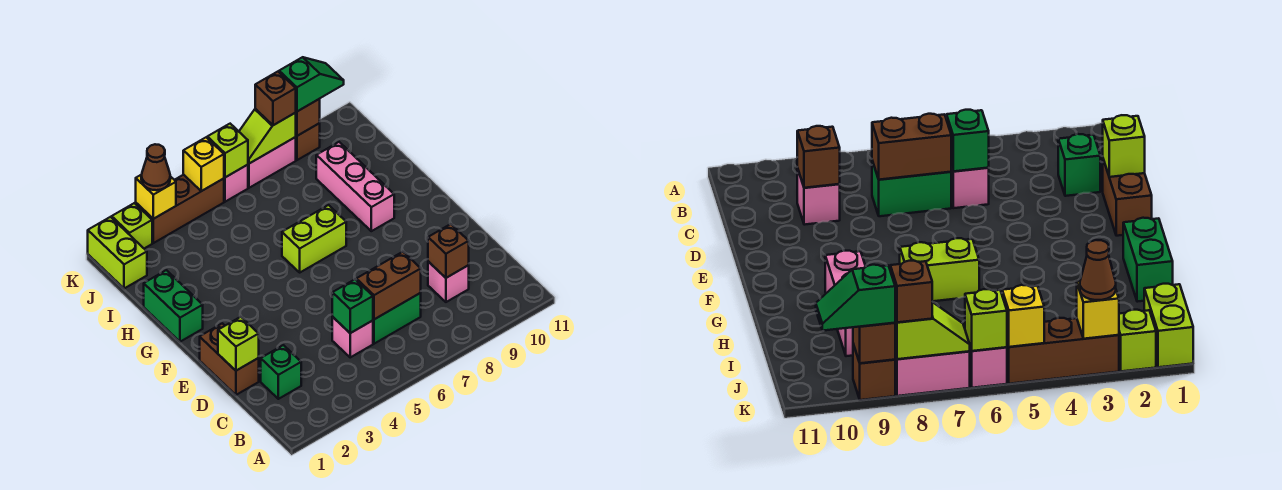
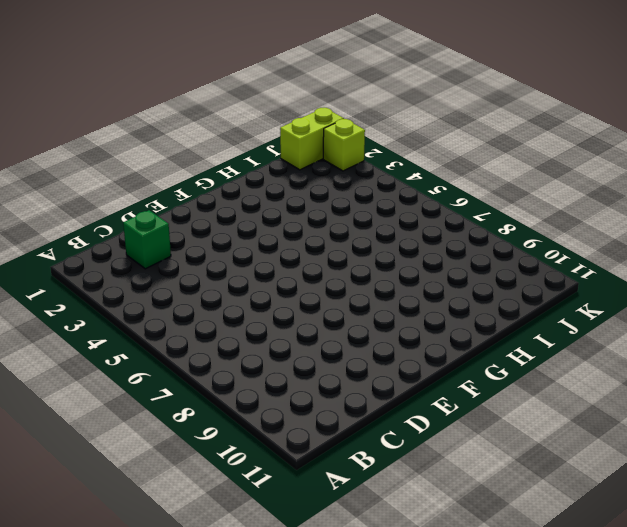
none -> pink 1x1 brick [332,317,373,357]
none -> green 1x2 brick [373,293,421,344]
none -> pink 1x1 brick [428,262,469,302]

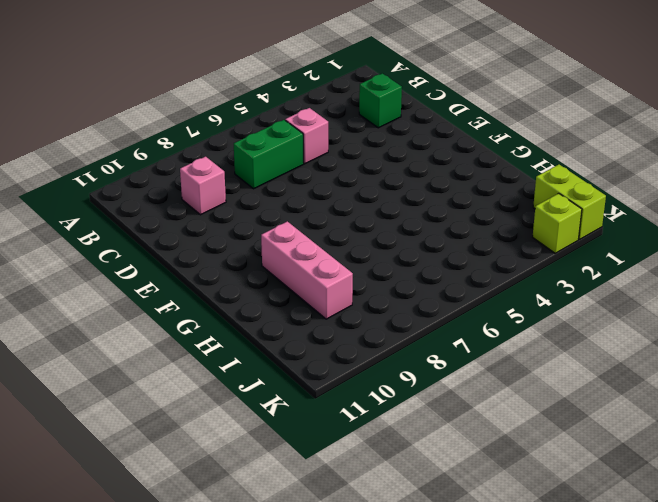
none -> brown 1x2 brick [200,323,259,395]
none -> green 1x2 brick [144,270,203,342]
none -> lime 1x2 brick [282,205,346,272]

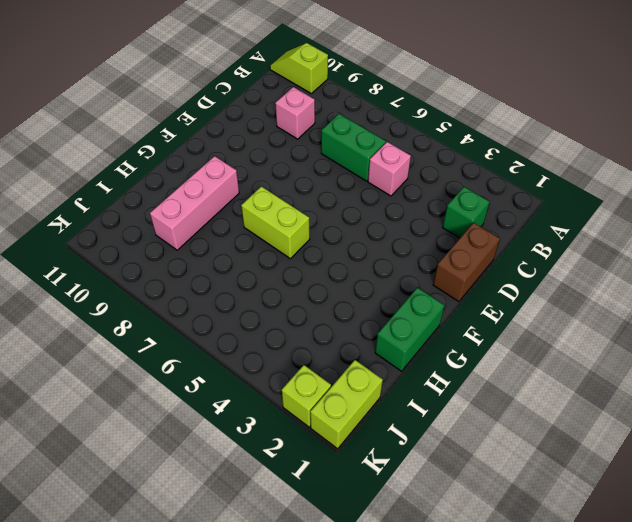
lime 1x2 slope [270,43,328,94] -> lime 1x2 slope turned to [239,109,296,164]
none -> brown 1x3 brick [136,175,224,243]
none -> pink 1x1 brick [224,165,248,202]
none -> pink 1x2 brick [248,137,296,188]

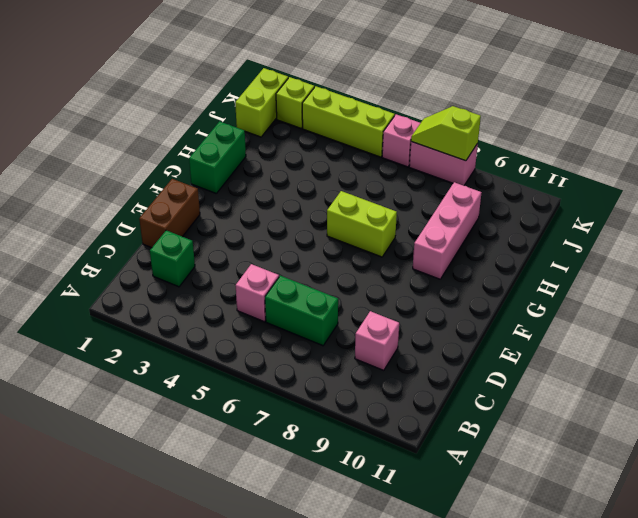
lime 1x3 brick [302,86,395,157] -> brown 1x3 brick [136,175,224,243]
none -> brown 1x1 brick [296,123,320,160]
none -> green 1x1 brick [332,279,373,333]
none -> brown 1x2 brick [356,252,421,319]

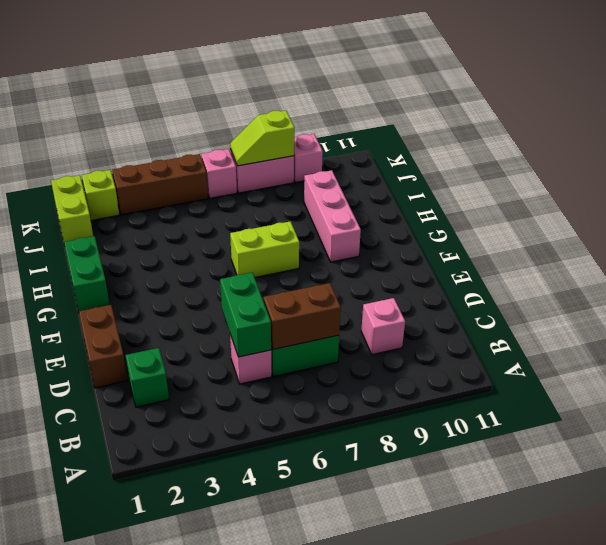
green 1x2 brick [220,273,271,357] -> green 1x1 brick [332,279,373,333]
pink 1x1 brick [294,134,323,183] -> brown 1x1 brick [296,123,320,160]
none -> brown 1x1 brick [428,224,469,278]
none -> lime 1x1 brick [218,317,259,371]
none -> yellow 1x1 brick [136,175,176,219]

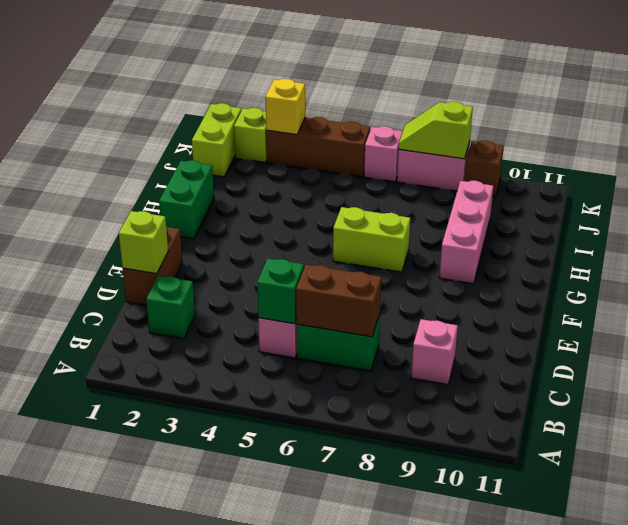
none -> brown 1x1 brick [428,224,469,278]
none -> yellow 1x1 brick [183,137,224,191]
none -> lime 1x1 brick [207,124,248,177]

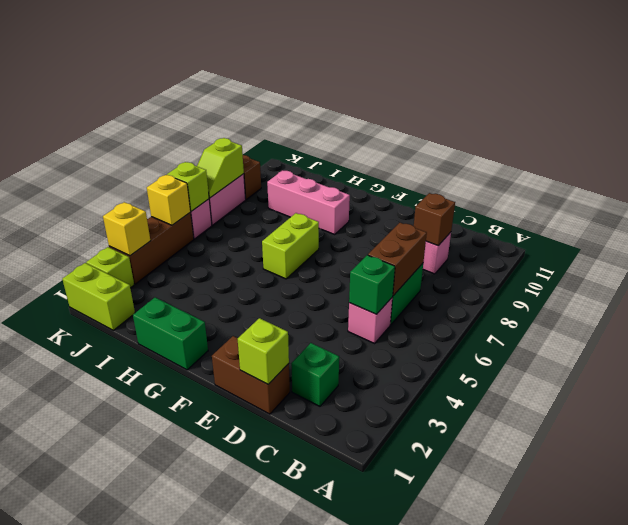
none -> brown 1x1 brick [295,99,320,136]
none -> brown 1x1 cone [141,144,170,190]
none -> brown 1x1 brick [255,72,296,125]

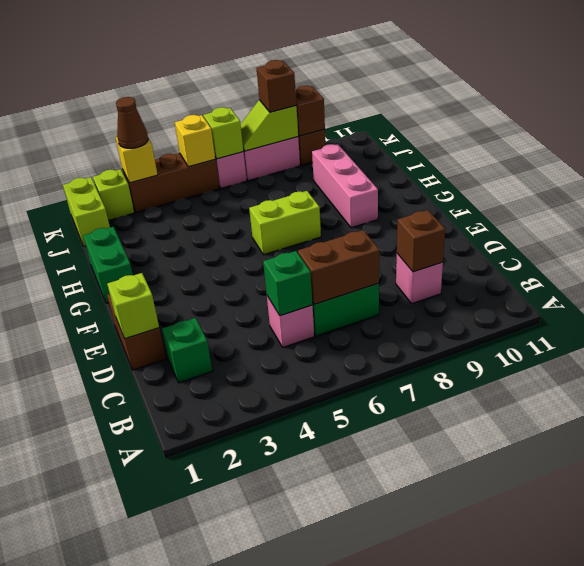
none -> green 1x2 slope [279,57,344,111]

